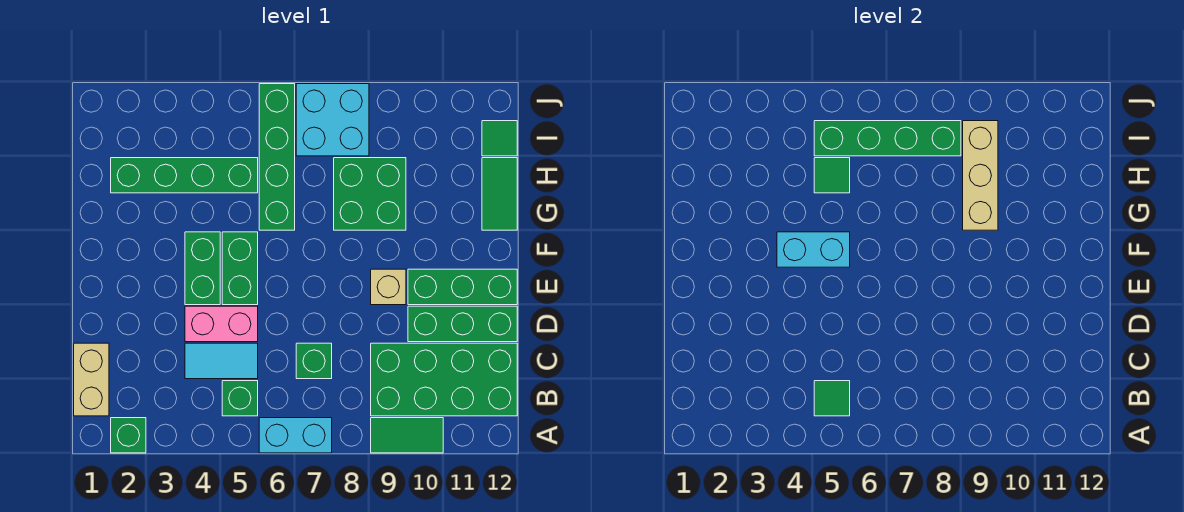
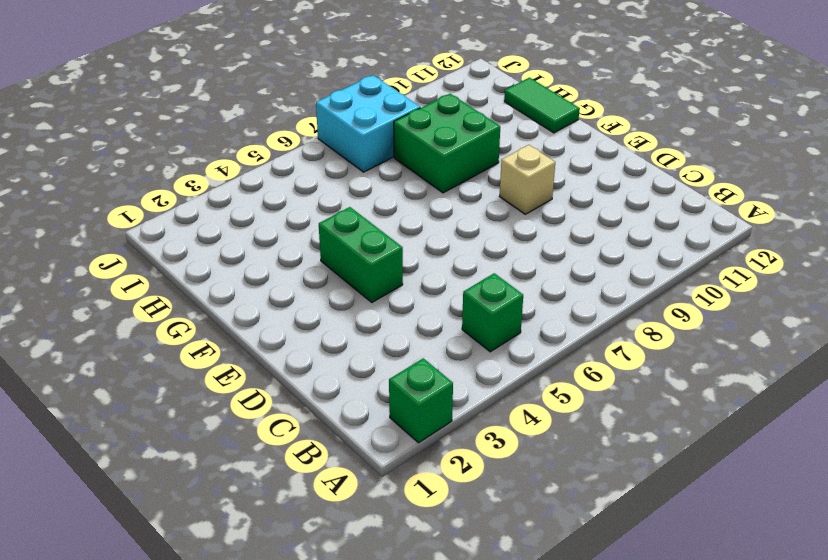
none -> cyan 1x2 brick [259,418,332,453]
none -> green 1x2 tile [371,418,443,453]
none -> tan 1x2 brick [74,343,109,416]

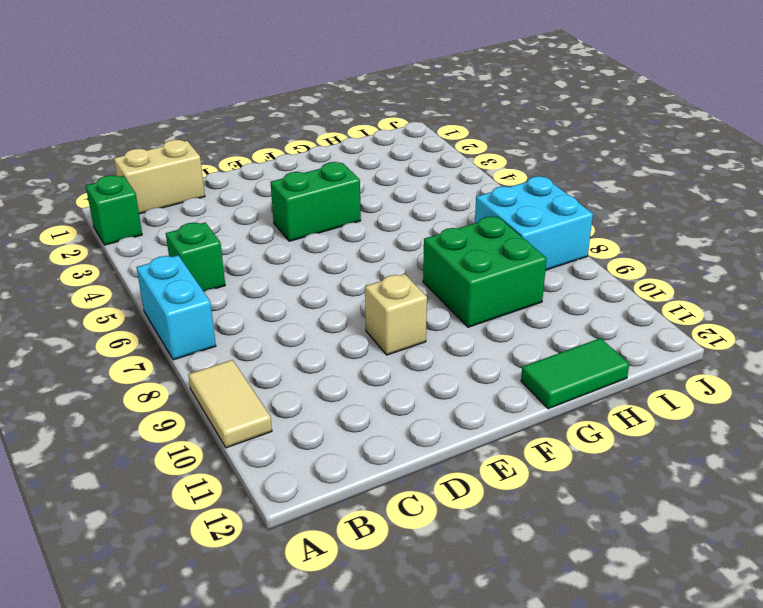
tan 1x2 tile [188,360,272,448] -> green 1x2 tile [371,418,443,453]
none -> green 2x4 brick [371,343,517,416]
none -> cyan 1x2 tile [185,343,258,379]
none -> green 1x1 brick [296,343,332,379]

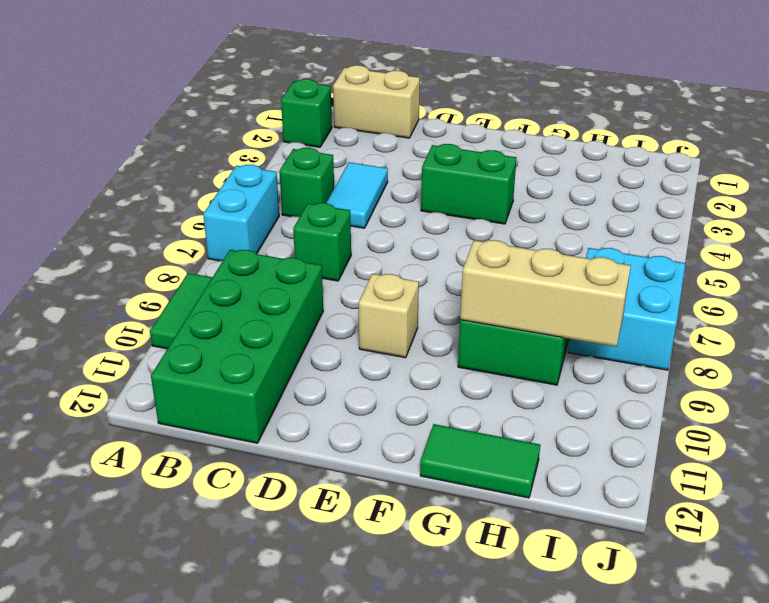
none -> pink 1x2 brick [185,306,258,342]
none -> green 1x3 brick [408,306,517,342]
none -> green 1x2 brick [222,232,258,305]

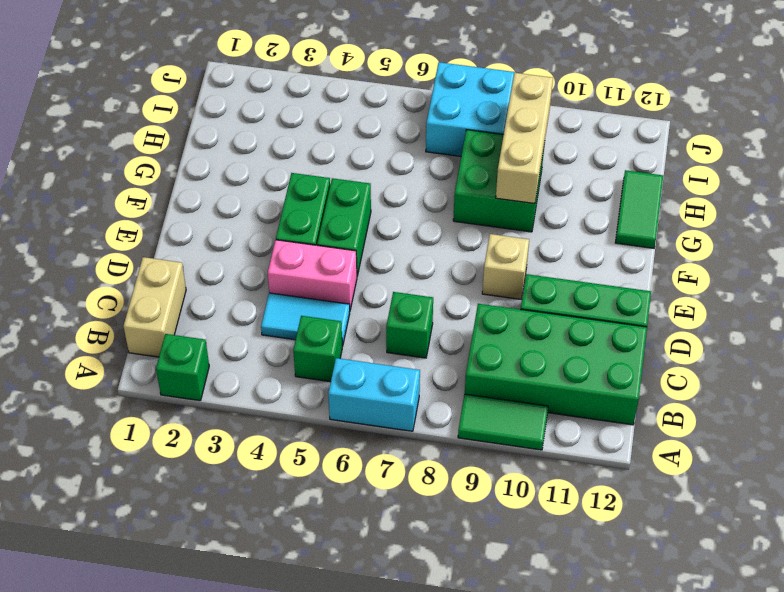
none -> green 1x3 brick [408,269,517,305]
none -> green 1x4 brick [259,84,295,230]
none -> green 1x4 brick [111,158,258,193]

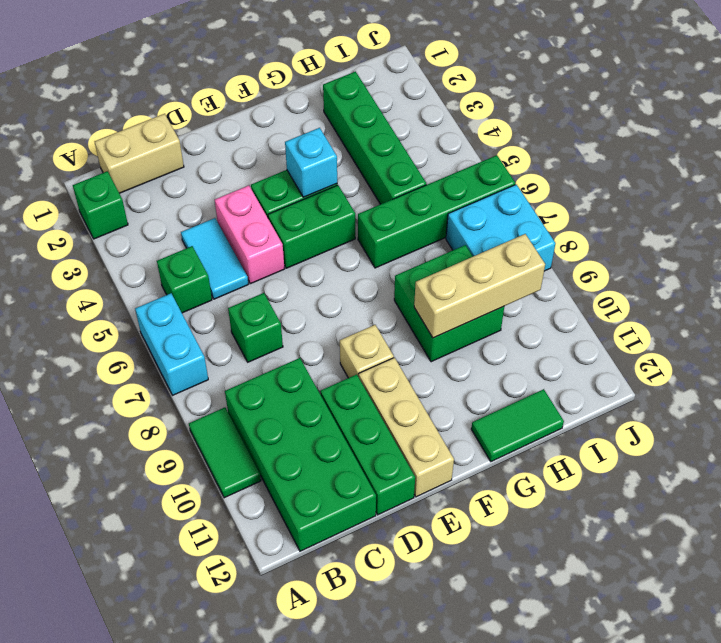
tan 1x3 brick [359,358,454,497] -> green 1x3 brick [408,269,517,305]
cyan 1x1 brick [285,128,337,197] -> cyan 1x2 brick [777,232,850,267]
none -> green 1x1 tile [482,121,517,156]
none -> green 1x1 tile [814,381,850,416]
none -> green 1x1 tile [814,158,850,193]

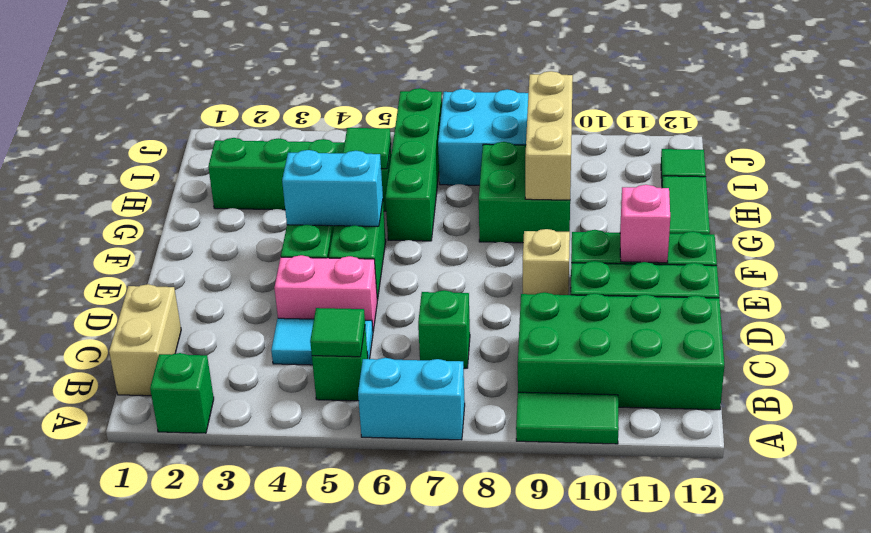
pink 1x1 brick [620,185,670,263] -> none
none -> green 1x4 brick [814,121,961,156]

